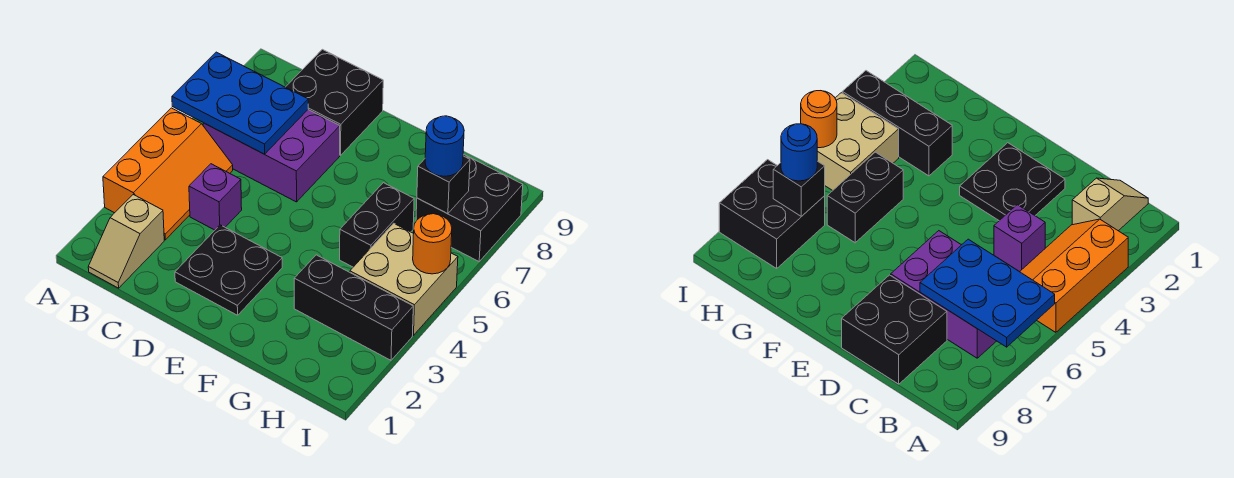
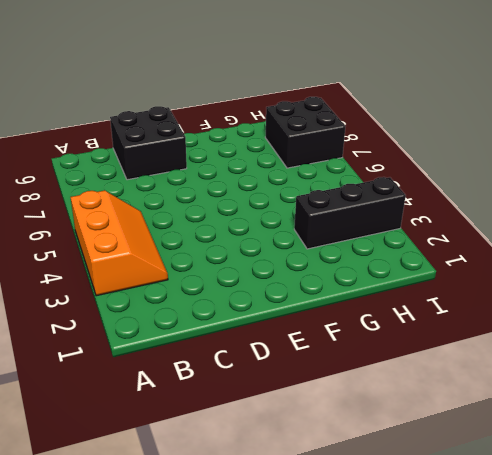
none -> tan 1x2 slope [88,195,164,288]
none -> purple 2x3 brick [203,110,340,202]
none -> purple 1x1 brick [189,164,242,230]

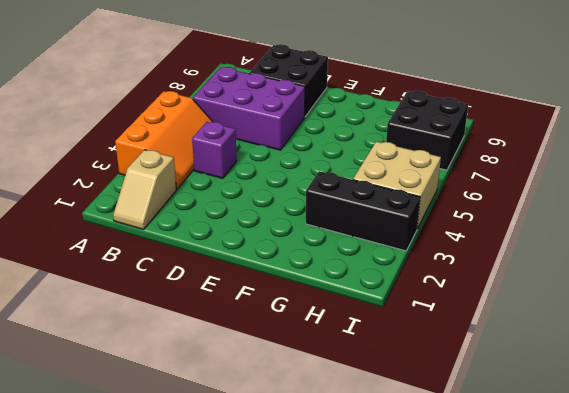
none -> black 2x2 plate [175,225,282,315]
none -> black 1x2 brick [340,183,414,267]
none -> blue 2x3 plate [172,52,308,154]

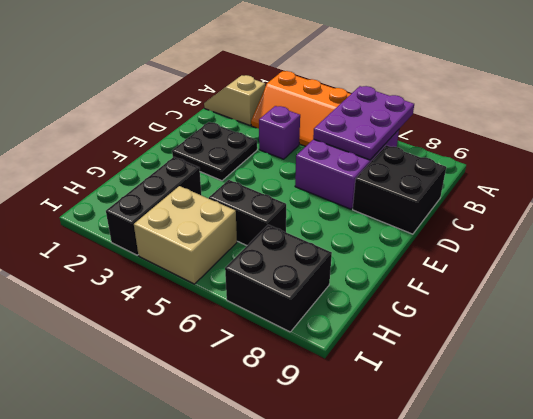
purple 2x3 plate [313,86,414,160] -> blue 2x3 plate [172,52,308,154]
none -> black 1x1 brick [417,156,470,214]
none -> orange 1x1 round brick [413,214,452,274]
none -> blue 1x1 round brick [425,116,464,176]

